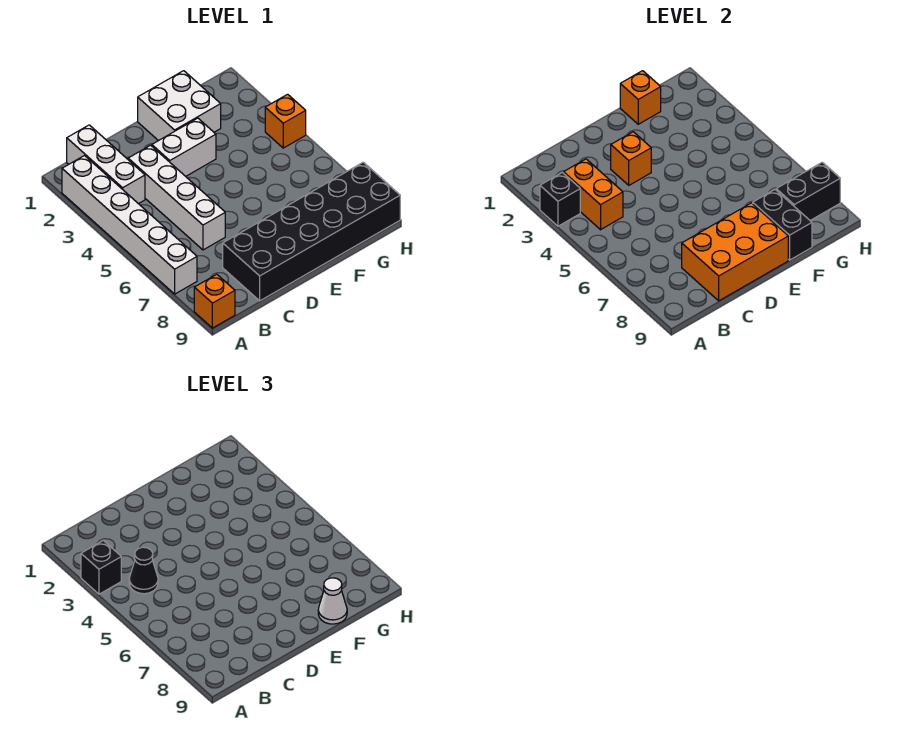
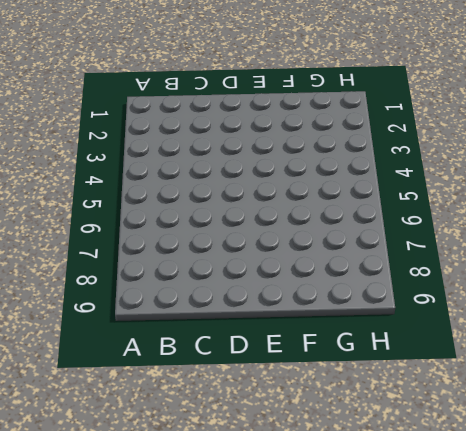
none -> white 1x6 brick [62,156,197,294]
none -> orange 1x1 brick [194,274,235,328]
none -> white 1x3 brick [67,125,145,204]

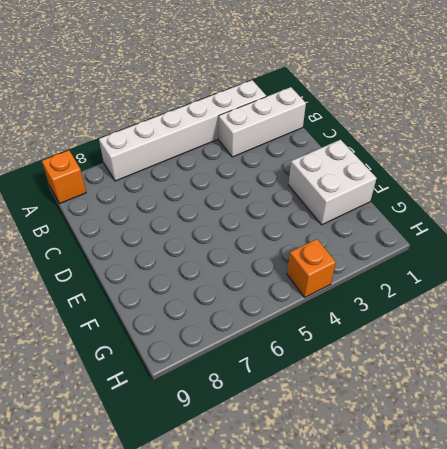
none -> white 1x4 brick [128,145,225,250]
none -> black 2x6 brick [223,162,400,301]
none -> white 1x2 brick [152,118,216,176]

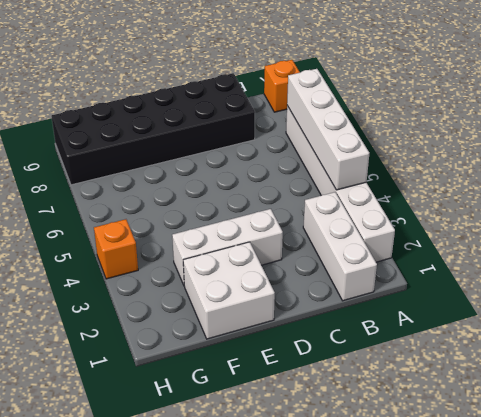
white 1x4 brick [287,69,369,190] -> white 1x4 brick moved to [128,145,225,250]
white 1x3 brick [172,209,283,285] -> white 1x2 brick [152,118,216,176]
none -> black 1x1 brick [540,173,580,226]
none -> orange 1x2 brick [564,159,623,230]
none -> orange 2x3 brick [682,203,788,301]

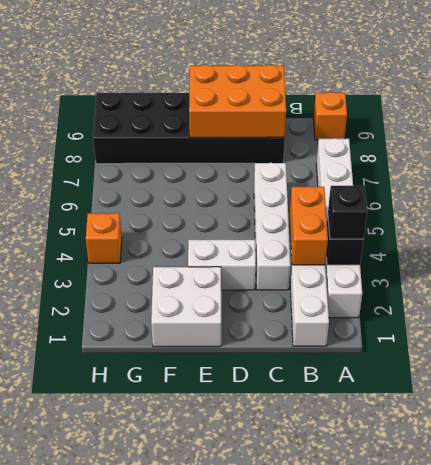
none -> orange 1x1 brick [611,132,651,185]
none -> orange 1x1 brick [620,71,661,124]
none -> black 1x2 brick [753,190,812,260]

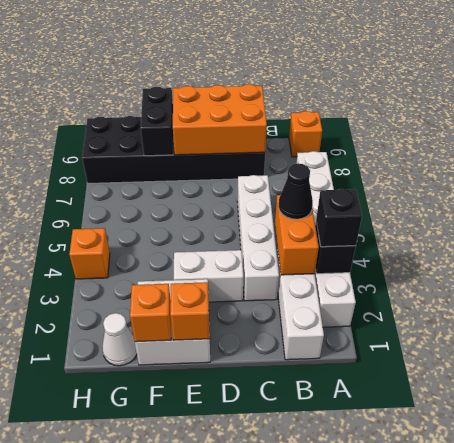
orange 1x1 brick [170,282,210,340] -> orange 1x1 brick moved to [611,132,651,185]
white 1x1 cone [102,313,137,366] -> white 1x1 cone moved to [318,578,347,624]
none -> black 1x2 brick [776,162,840,220]

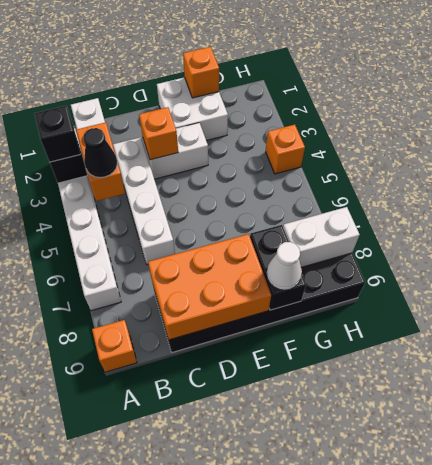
white 1x2 brick [283,207,360,267] -> black 1x2 brick [776,162,840,220]

